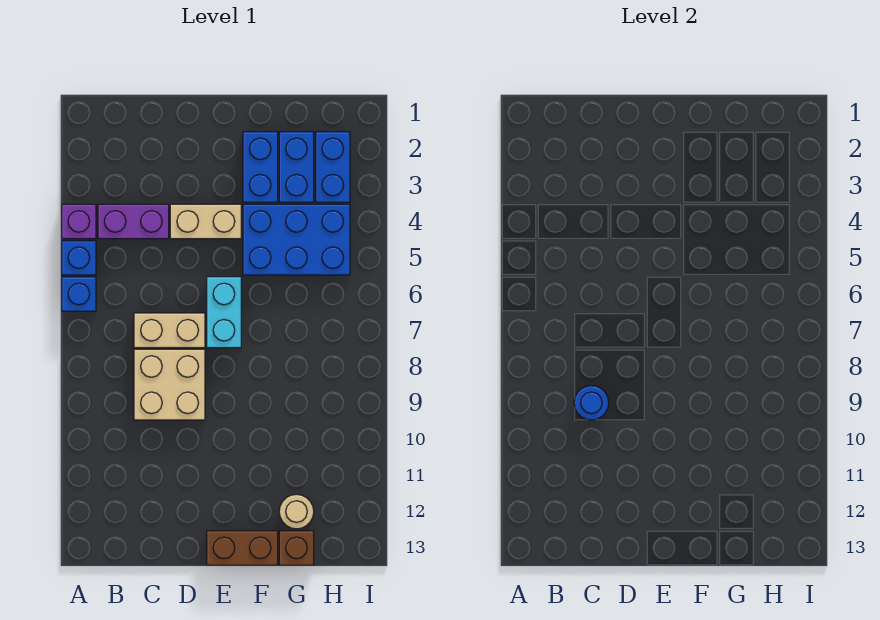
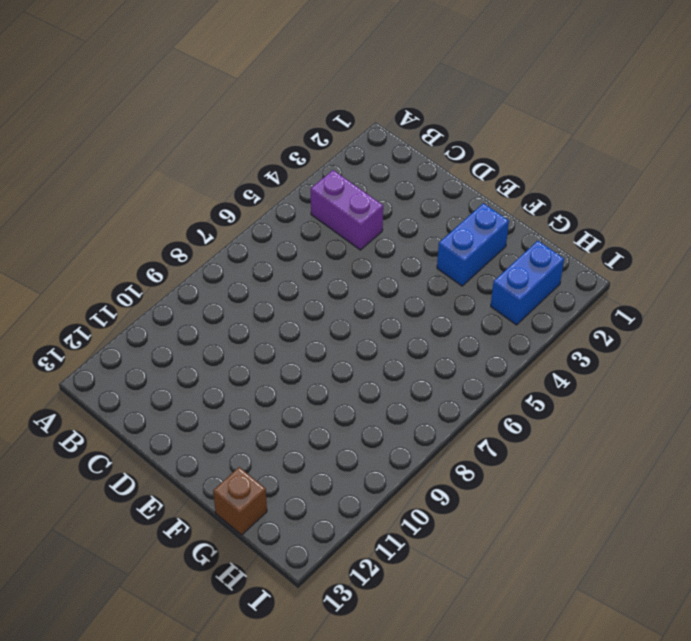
none -> purple 1x1 brick [62,204,96,239]
none -> blue 1x1 brick [62,241,96,275]
none -> blue 1x1 brick [62,277,96,311]

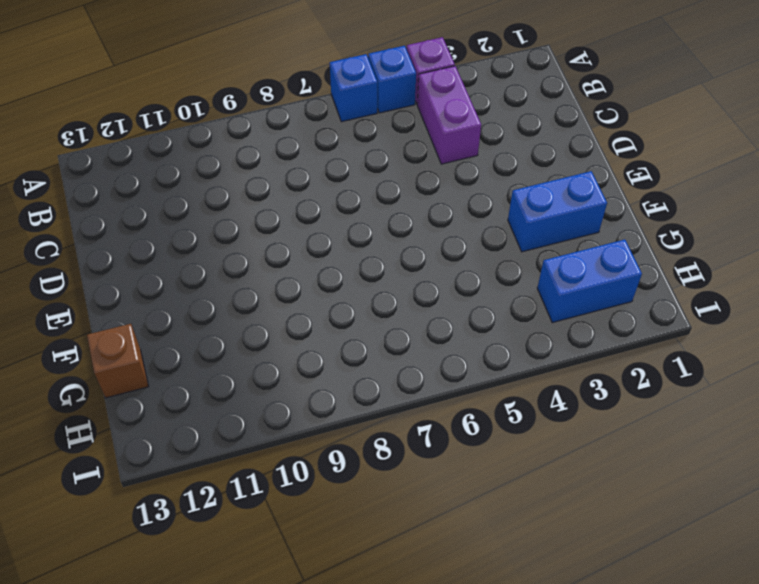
none -> tan 1x2 brick [134,313,205,348]
none -> tan 2x2 brick [134,349,205,420]
none -> tan 1x2 brick [170,204,241,239]

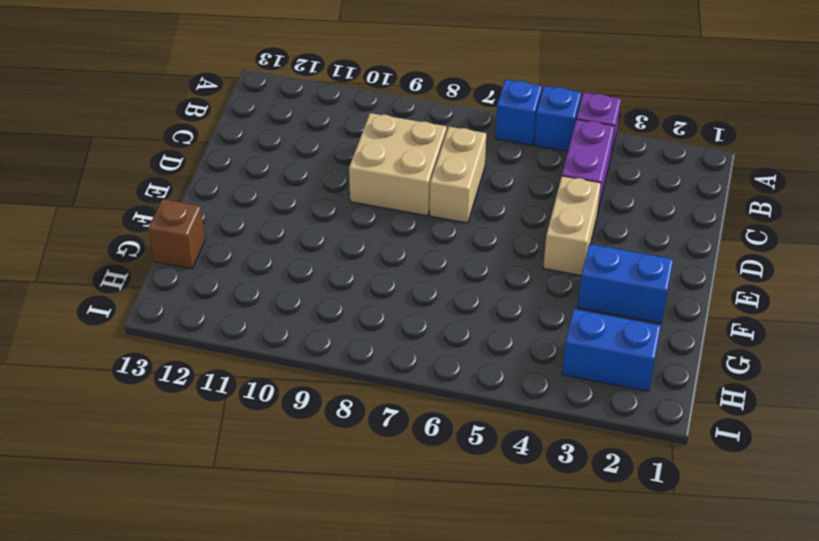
none -> cyan 1x2 brick [207,277,241,348]
none -> brown 1x2 brick [207,531,278,565]
none -> blue 2x3 brick [243,204,350,275]

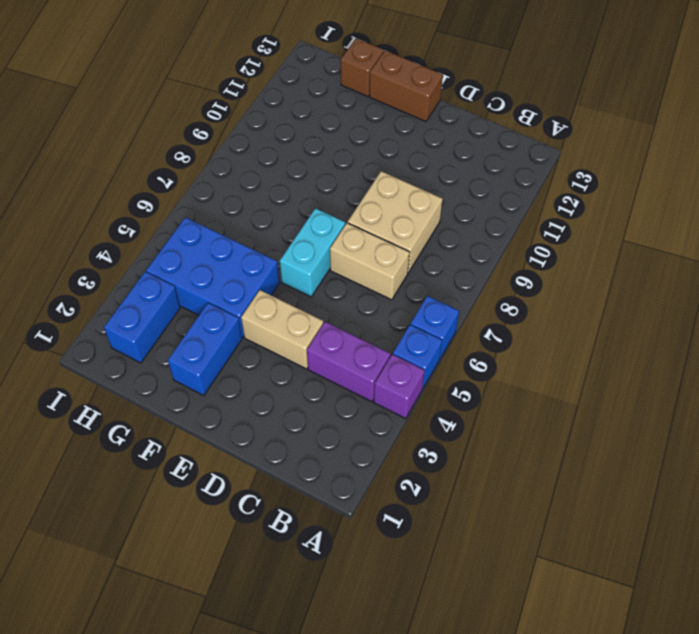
none -> blue 1x2 brick [279,132,314,202]
none -> tan 1x1 round brick [279,494,314,529]
none -> blue 1x1 round brick [574,386,609,420]

